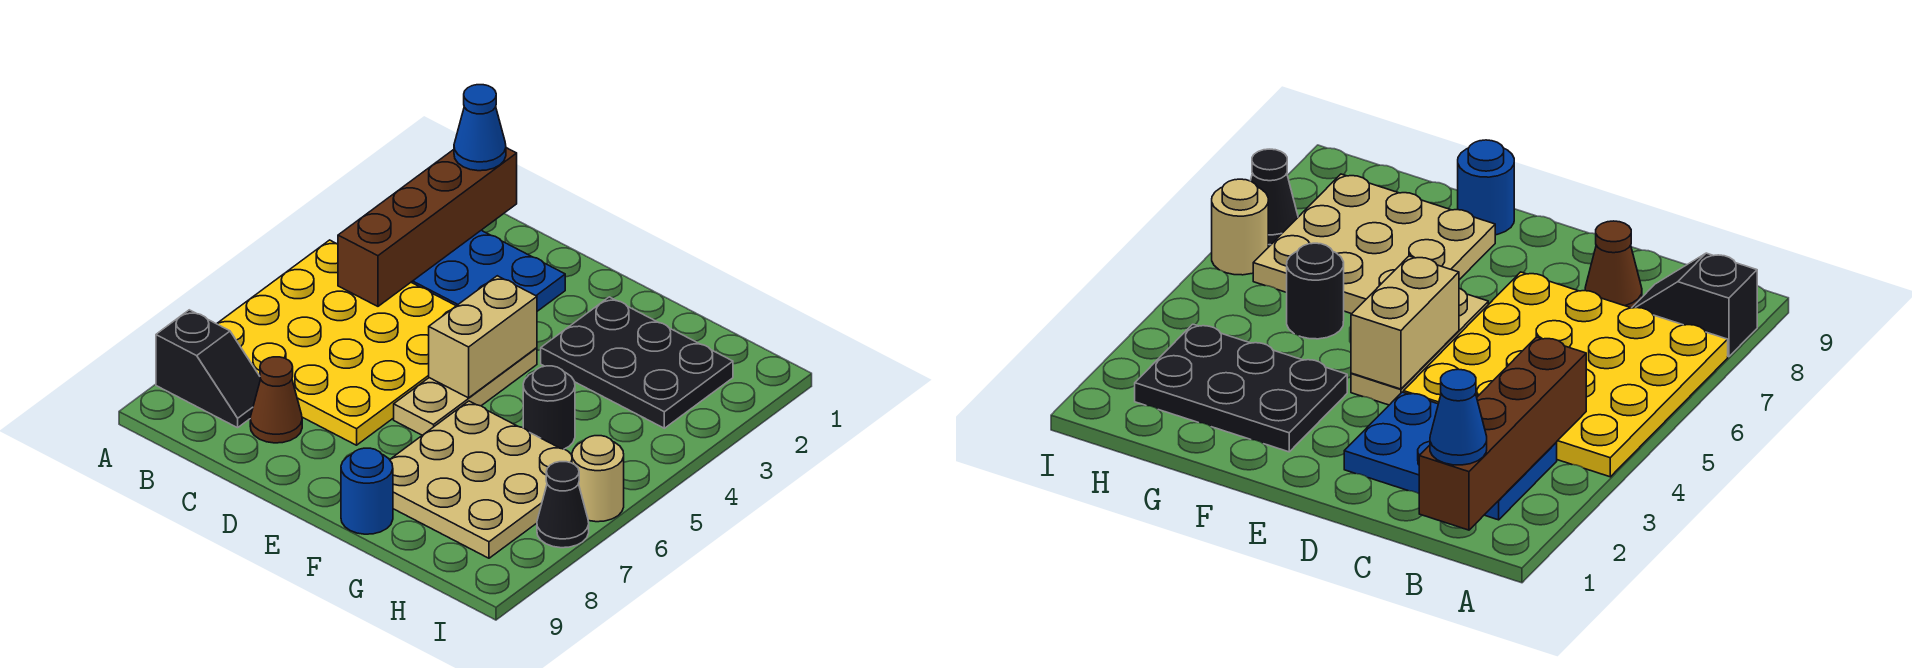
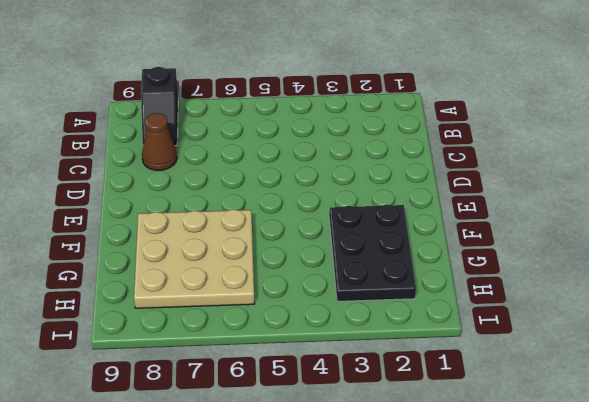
none -> yellow 4x4 plate [217,240,456,445]
none -> blue 2x3 plate [411,230,565,311]
none -> tan 1x3 plate [394,348,537,435]

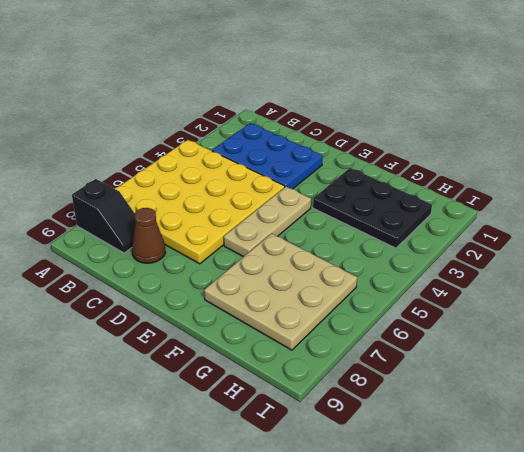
none -> blue 1x1 round brick [341,448,393,534]
none -> black 1x1 round brick [523,366,575,449]
none -> tan 1x1 round brick [572,436,624,522]

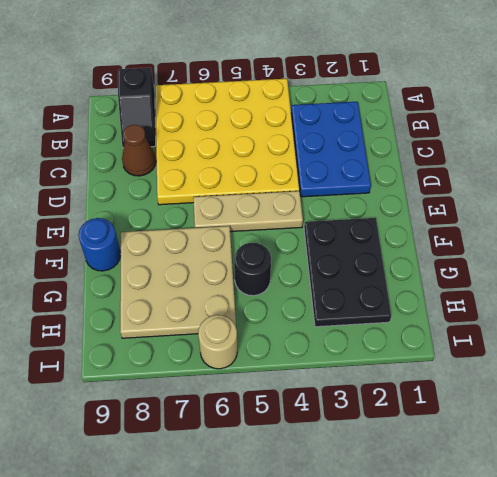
none -> black 1x1 cone [537,462,589,548]
none -> brown 1x4 brick [338,148,517,306]
none -> tan 1x2 brick [429,276,537,398]

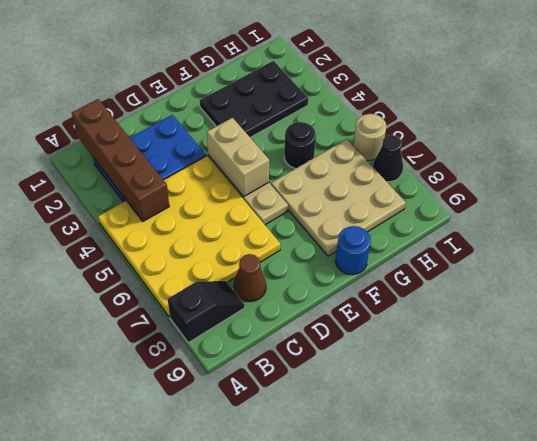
none -> blue 1x1 cone [454,85,506,171]

